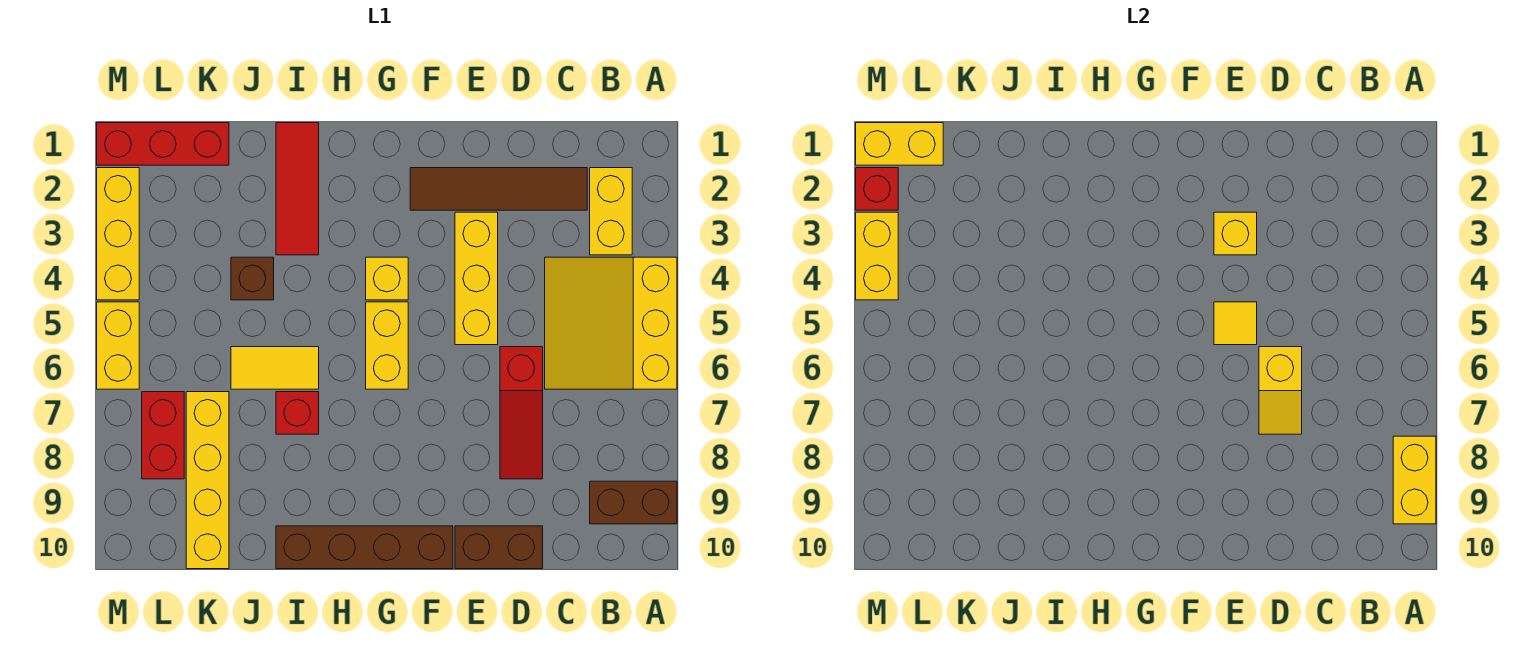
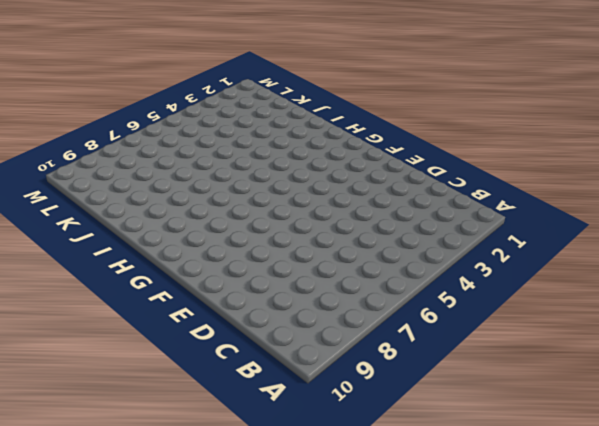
none -> yellow 3x3 slope [545,257,677,389]
none -> brown 1x2 brick [590,481,677,524]
none -> yellow 1x2 brick [590,168,632,255]

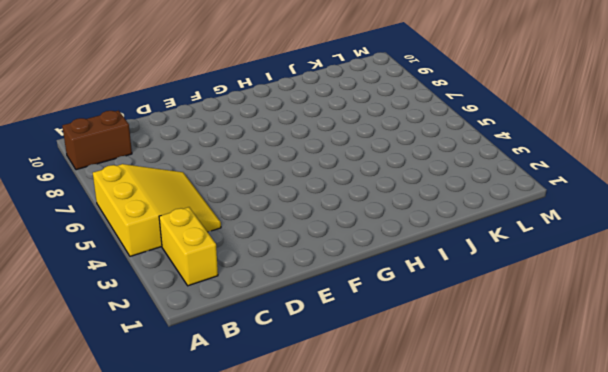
none -> brown 1x4 tile [410,168,587,210]
none -> red 1x3 slope [500,347,543,479]
none -> brown 1x2 brick [455,526,543,569]

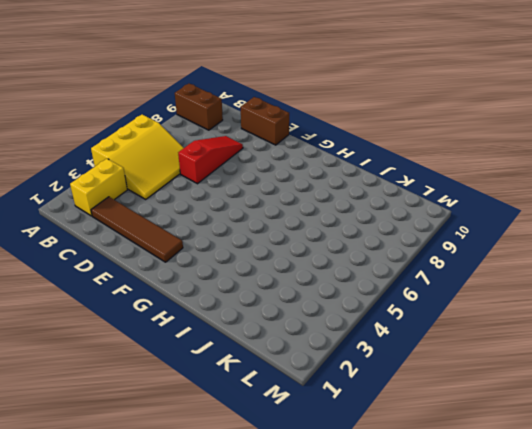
none -> yellow 1x3 brick [455,212,498,345]
none -> brown 1x4 brick [276,526,453,569]
none -> yellow 1x1 brick [366,257,408,300]

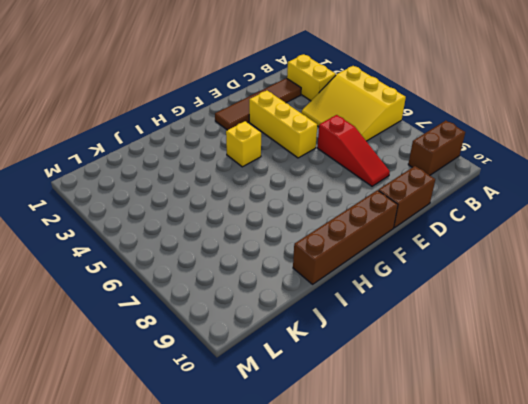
none -> yellow 1x2 brick [366,302,408,389]
none -> red 1x3 tile [276,123,319,255]
none -> yellow 1x2 tile [231,347,319,389]

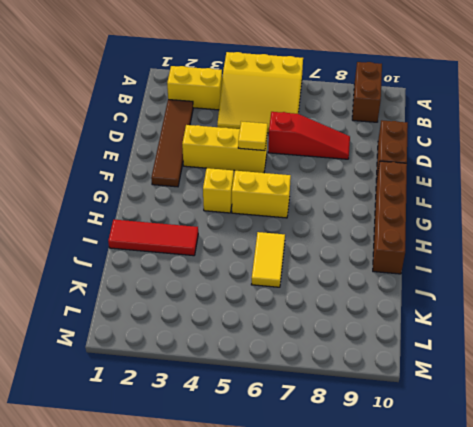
none -> red 1x1 brick [276,392,319,434]
none -> brown 1x1 brick [231,257,274,300]
none -> red 1x3 brick [97,123,229,165]

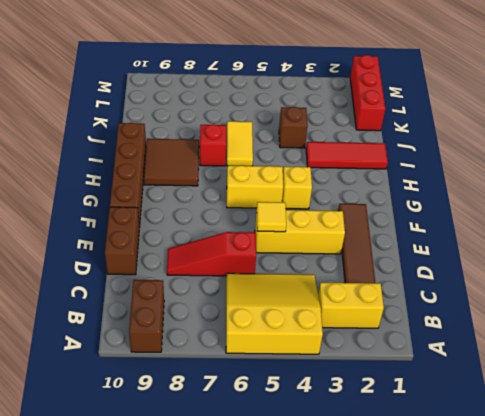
brown 2x2 tile [144,139,199,186] -> none
none -> yellow 1x4 brick [186,392,229,569]
none -> red 1x2 brick [142,392,184,479]
none -> yellow 1x3 brick [97,168,139,300]

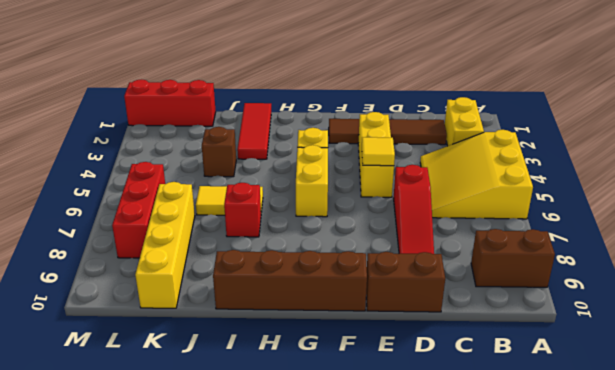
red 1x3 brick [112,162,165,258] -> red 1x2 brick [142,392,184,479]
none -> yellow 1x3 brick [97,168,139,300]
none -> yellow 1x2 brick [97,302,139,389]
none -> yellow 1x2 brick [1393,436,1436,524]

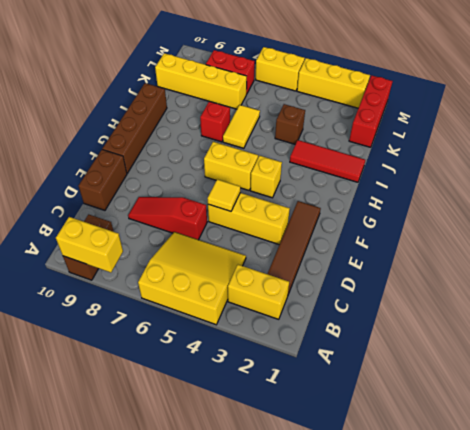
none -> yellow 1x2 slope [1259,347,1302,434]
none -> yellow 1x1 brick [1214,212,1257,255]
none -> yellow 1x2 brick [856,123,943,165]

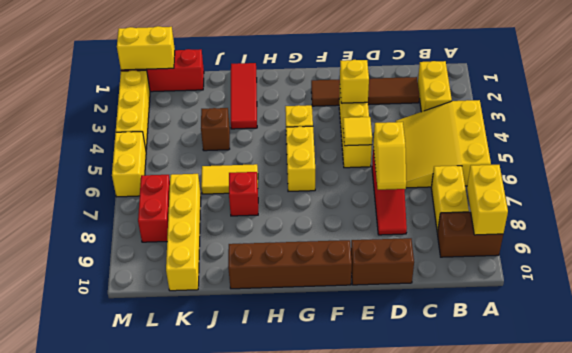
yellow 1x2 brick [431,166,469,233] -> yellow 1x2 brick moved to [856,212,898,300]
none -> red 1x1 brick [856,168,898,210]

